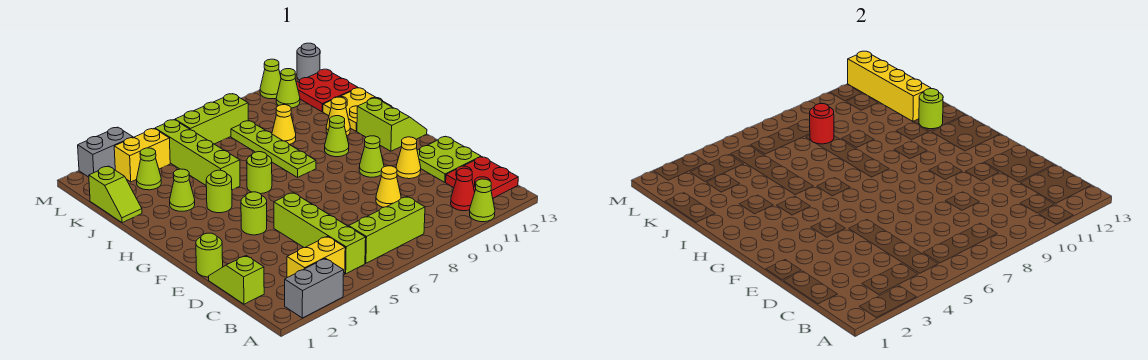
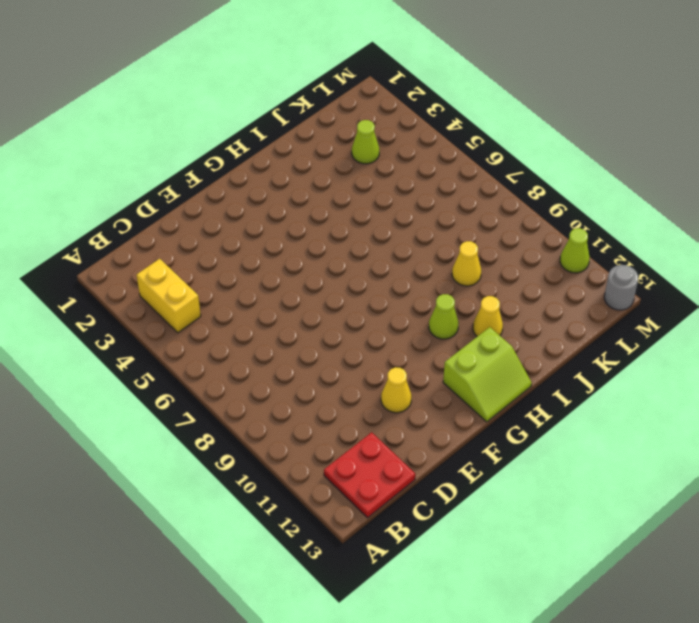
none -> grey 1x2 brick [285,258,344,318]
none -> lime 1x1 cone [470,179,495,222]
none -> lime 1x4 brick [274,193,366,274]
none -> lime 1x3 brick [349,197,425,263]

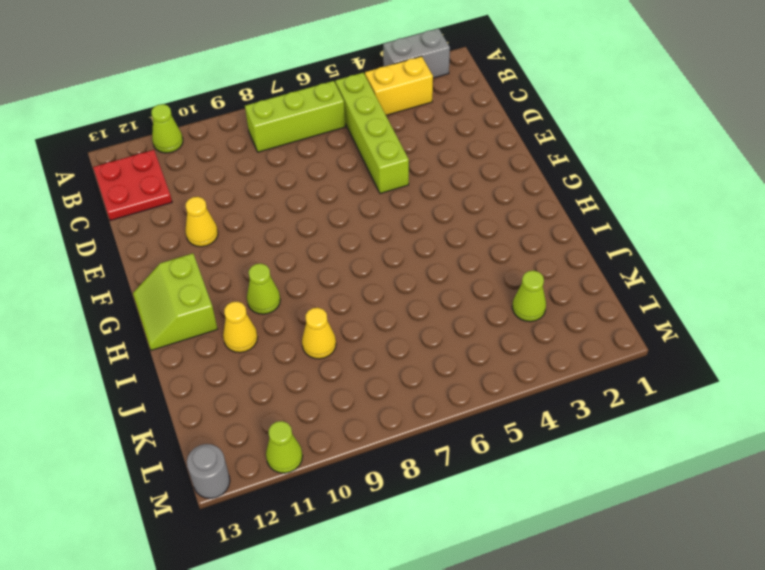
none -> red 1x1 cone [451,168,475,211]
none -> lime 1x2 slope [209,255,264,304]
none -> yellow 1x1 cone [376,166,401,207]
none -> lime 2x2 plate [417,137,481,182]

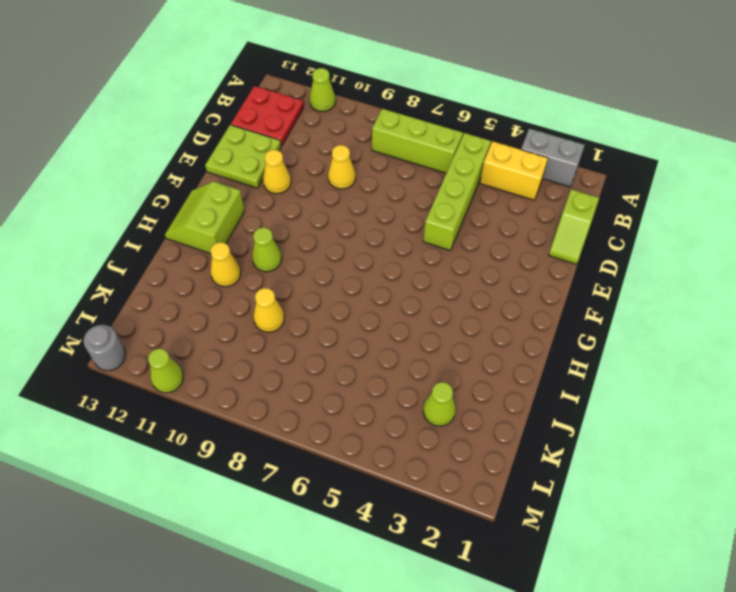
none -> red 1x1 cone [451,168,475,211]
none -> lime 1x1 round brick [196,233,223,277]
none -> lime 1x1 round brick [241,192,267,235]
none -> lime 1x1 cone [359,136,384,177]

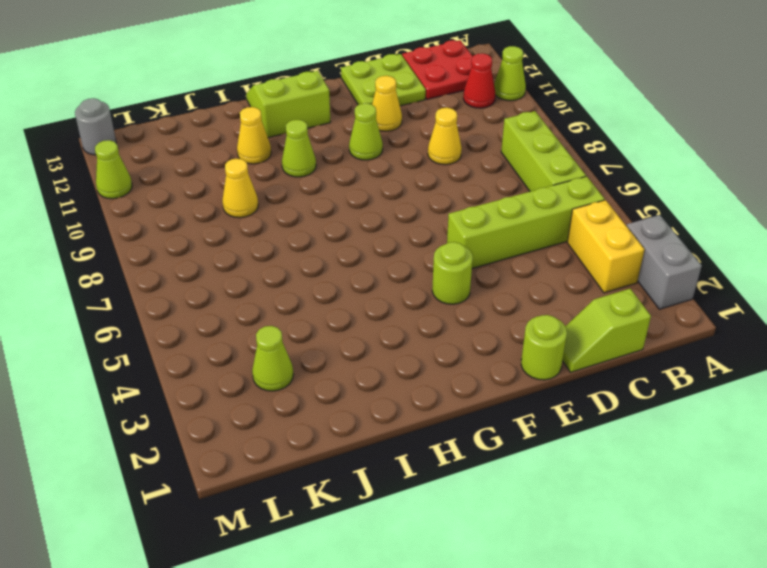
none -> lime 1x1 round brick [206,170,232,213]
none -> lime 1x1 round brick [247,152,272,194]
none -> lime 1x4 plate [231,121,316,177]
none -> lime 1x1 cone [170,169,195,211]

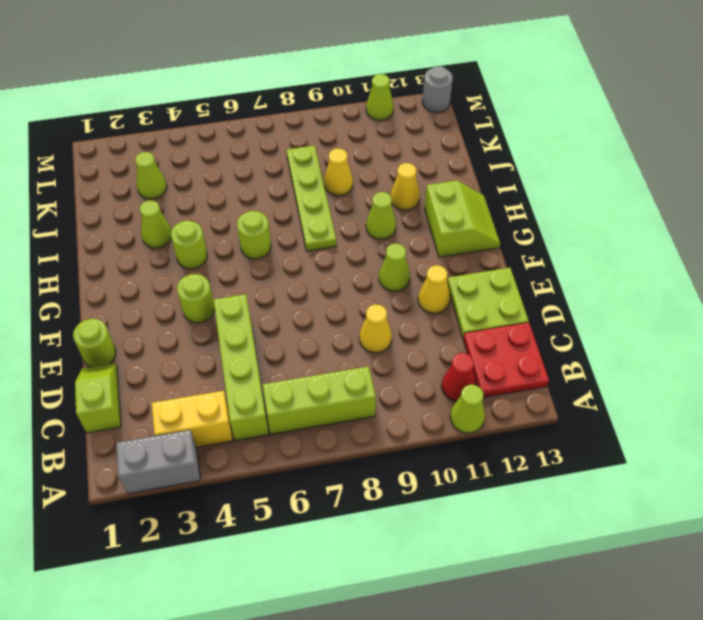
none -> lime 1x4 brick [155,120,240,190]
none -> yellow 2x2 plate [323,88,392,131]
none -> lime 1x2 slope [89,166,142,223]
none -> red 2x2 plate [296,69,358,112]

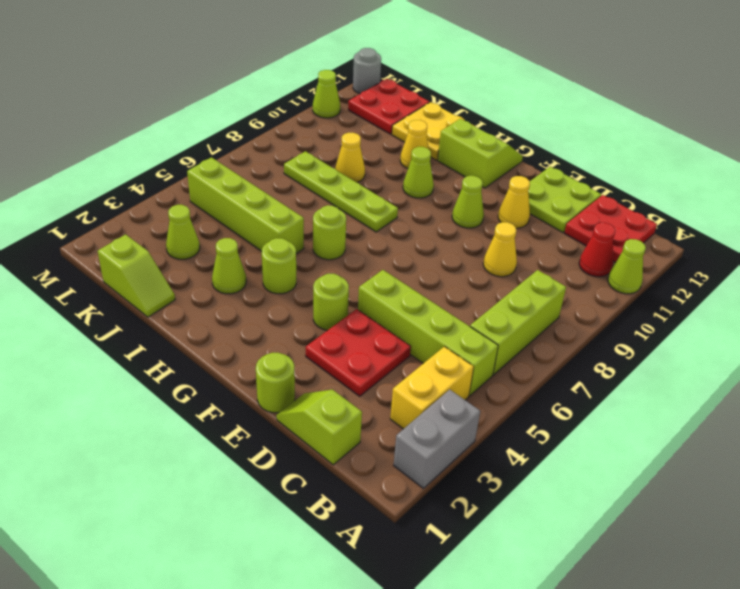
red 2x2 plate [306,309,411,396] -> none
none -> yellow 1x2 brick [114,129,170,182]
none -> lime 1x3 brick [175,94,248,144]
none -> lime 1x1 cone [276,69,300,108]
none -> grey 1x2 brick [78,127,133,177]

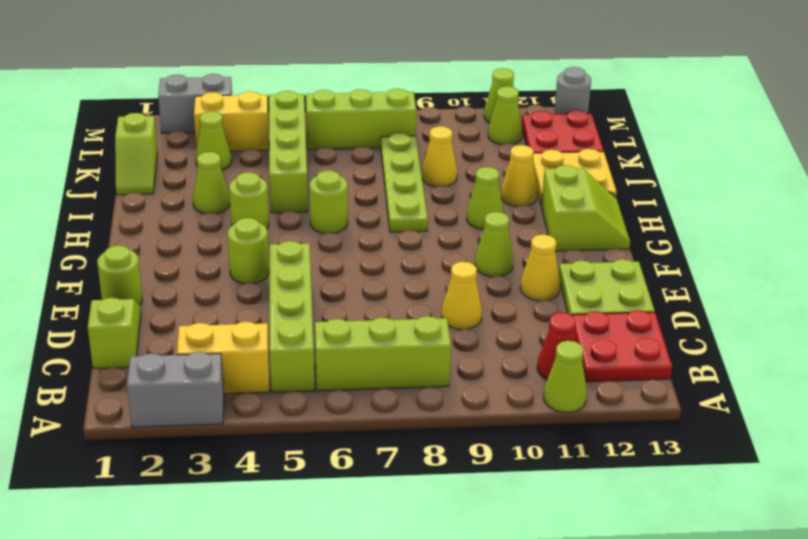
none -> lime 1x1 round brick [919,89,943,129]
none -> yellow 1x4 brick [848,51,931,121]
none -> red 1x1 round brick [810,104,834,144]

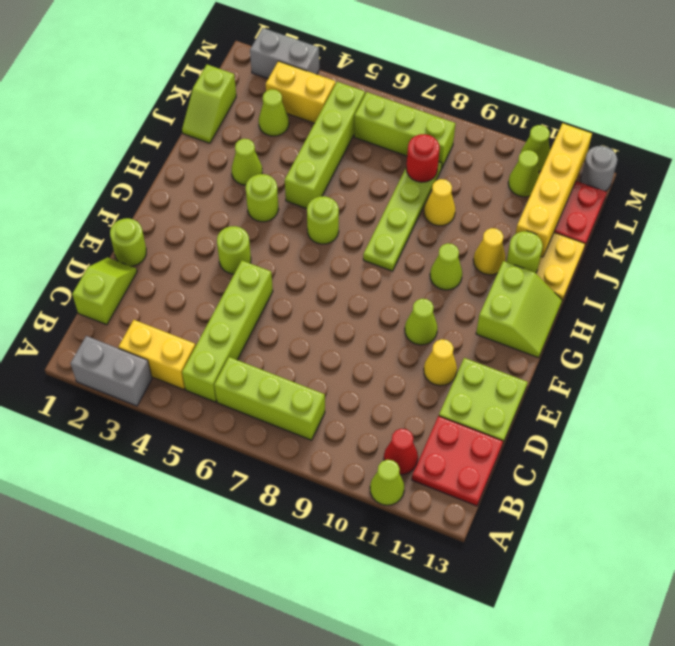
none -> yellow 1x1 cone [376,166,401,207]

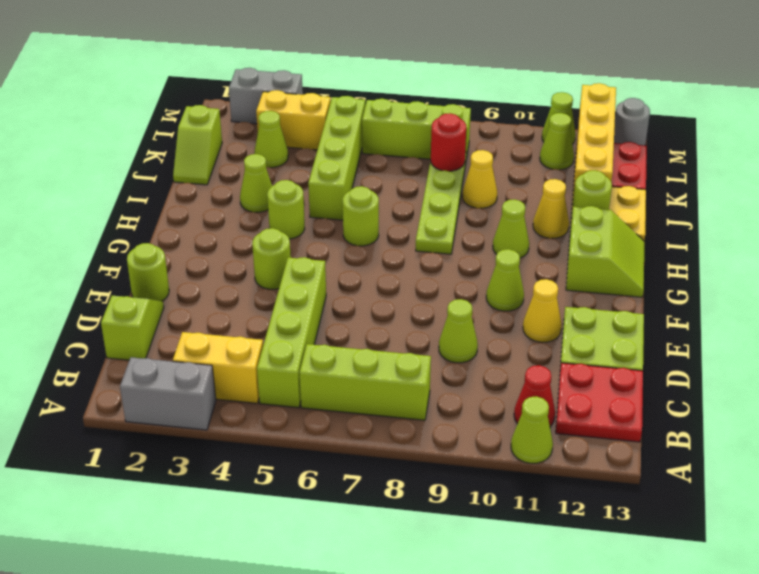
lime 1x1 cone [439,299,478,363] -> yellow 1x1 cone [376,166,401,207]

